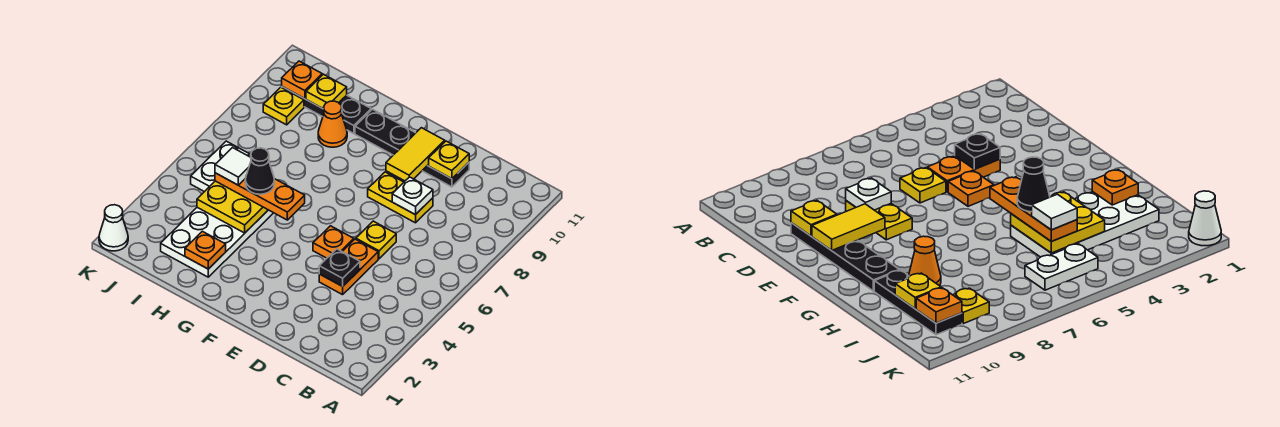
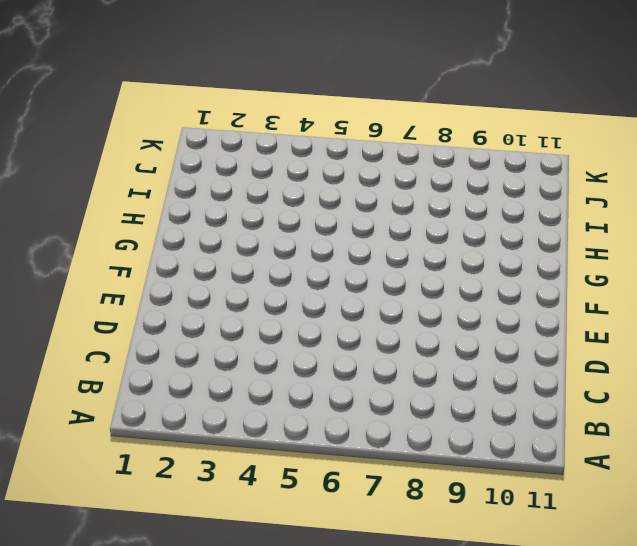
none -> orange 1x2 plate [319,239,378,295]
none -> yellow 1x1 plate [356,221,396,259]
none -> yellow 1x2 plate [368,172,433,223]

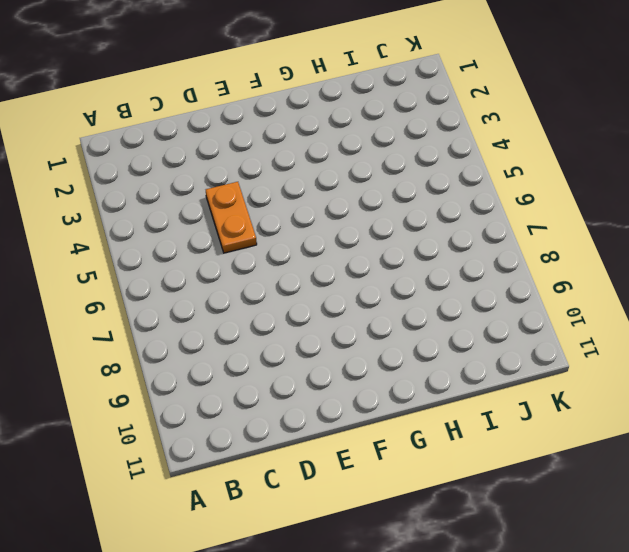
none -> yellow 1x1 plate [356,221,396,259]
none -> yellow 1x2 plate [368,172,433,223]
none -> black 1x4 plate [355,109,469,187]

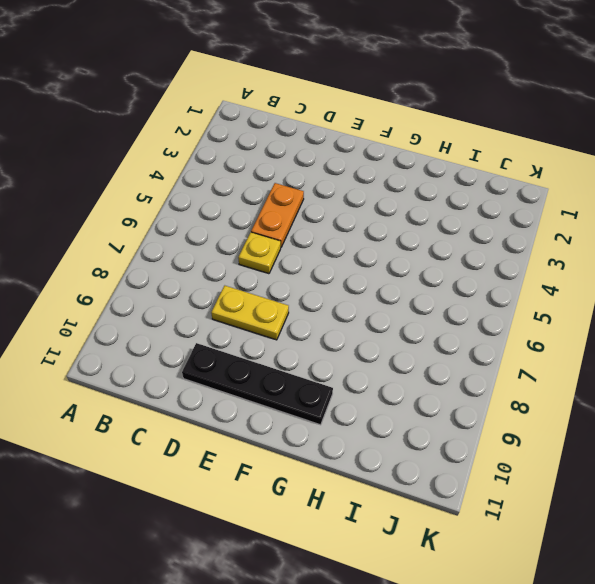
none -> orange 1x1 plate [313,226,354,258]
none -> white 2x4 plate [161,208,273,277]
none -> orange 1x1 cone [318,101,347,147]

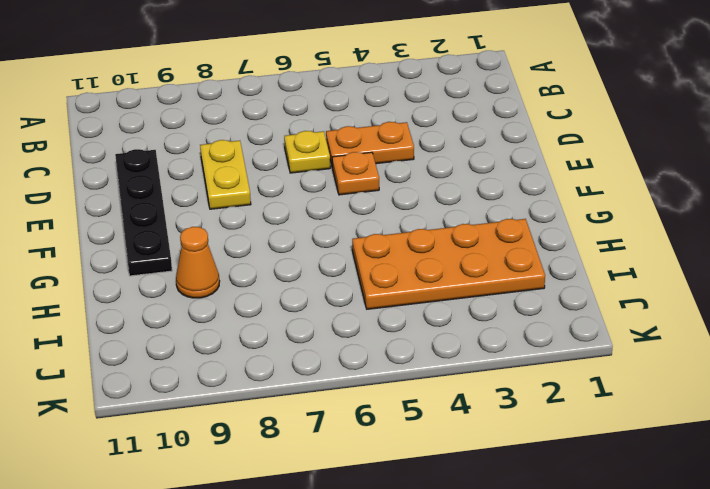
orange 2x4 plate [352,219,545,309] -> white 2x4 plate [161,208,273,277]
none -> black 1x3 plate [282,87,371,134]
none -> white 1x2 plate [191,141,249,192]
none -> yellow 1x1 plate [263,87,304,125]

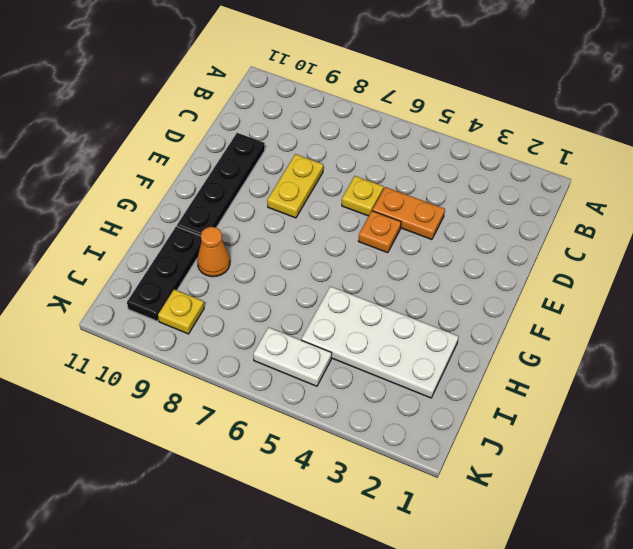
none -> white 1x1 cone [99,205,128,251]
none -> black 1x1 plate [319,249,360,286]
none -> white 1x1 plate [392,177,433,215]

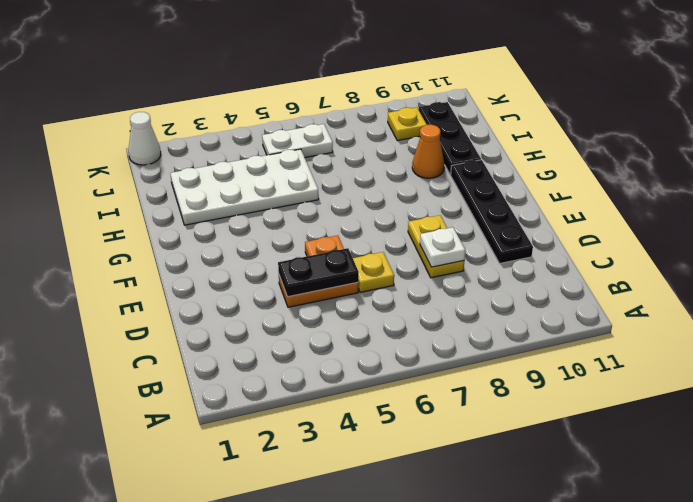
black 1x2 plate [278,248,359,297] -> black 1x1 plate [319,249,360,286]
none -> yellow 1x1 plate [429,141,469,179]
none -> yellow 1x2 tile [386,128,445,181]
none -> orange 1x1 plate [185,231,226,269]

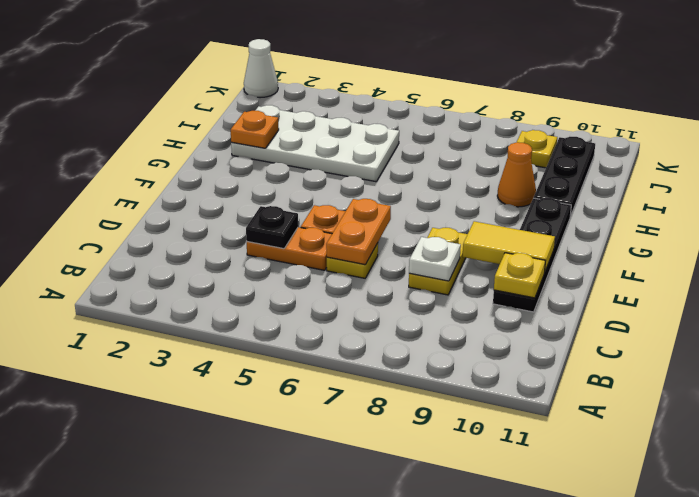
orange 1x2 plate [326,199,391,265] -> none
none -> white 1x2 plate [191,141,249,192]
none -> yellow 2x2 plate [197,181,268,233]
none -> yellow 1x1 plate [306,74,347,109]

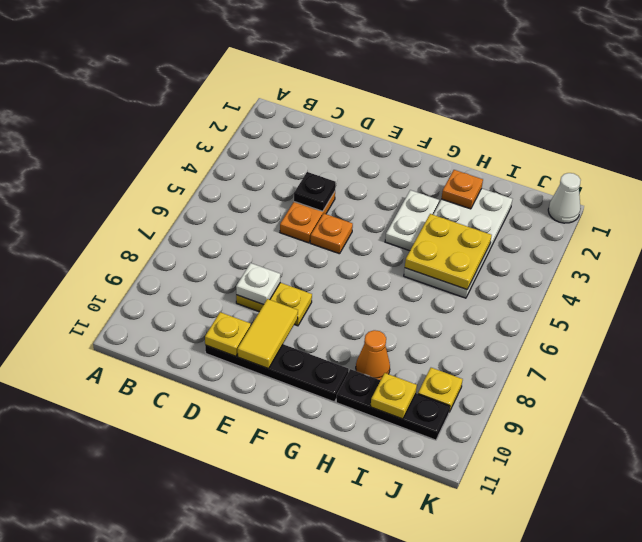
white 1x2 plate [385,190,439,251] -> white 1x2 plate moved to [191,141,249,192]
none -> yellow 1x1 plate [356,221,396,259]
none -> orange 1x1 plate [282,61,322,99]
none -> orange 1x3 plate [215,173,305,220]

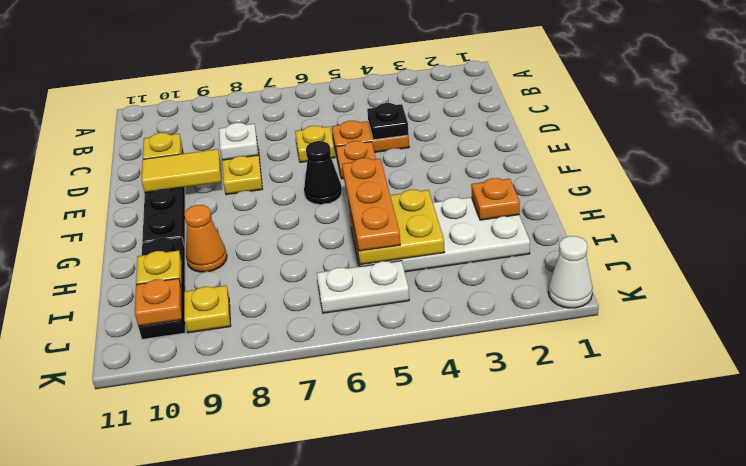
black 1x1 cone [304,141,342,205] -> black 1x1 cone moved to [245,148,274,194]
none -> white 1x1 tile [215,148,251,185]

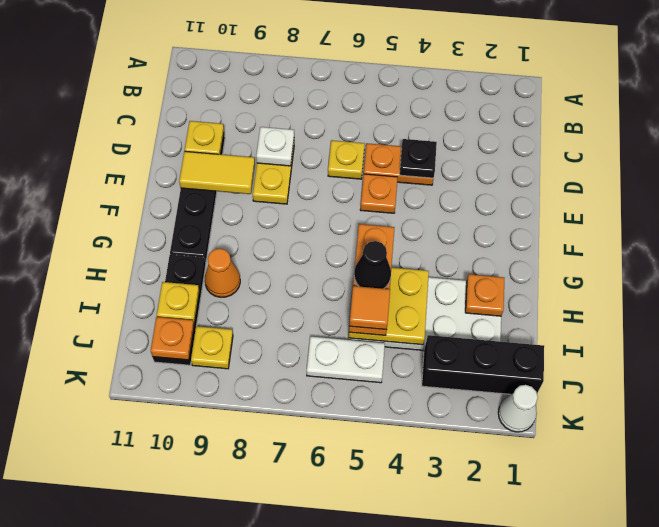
orange 1x1 tile [349,286,390,330] -> white 1x1 tile [215,148,251,185]
black 1x3 brick [422,335,544,394] -> none

